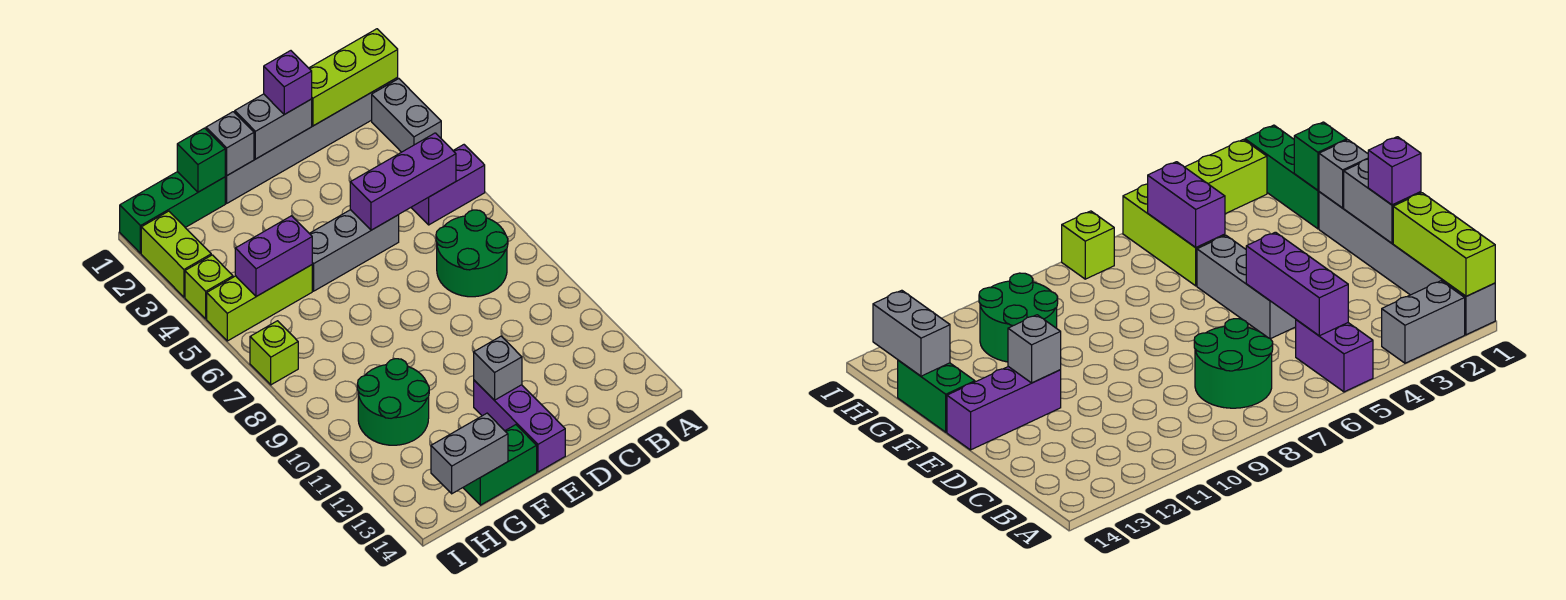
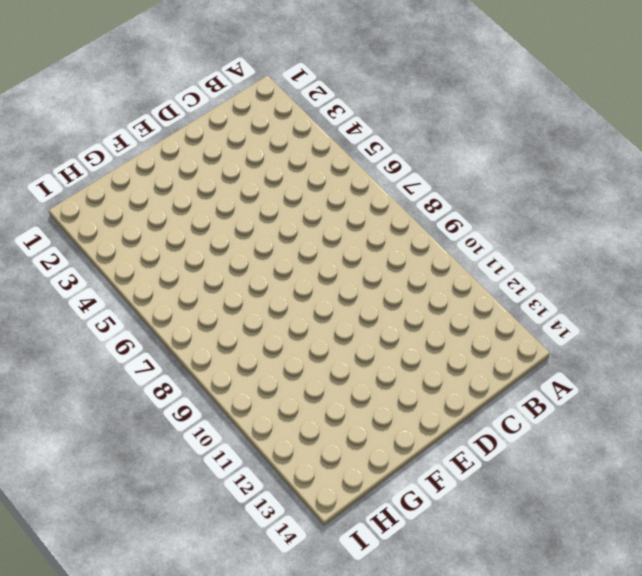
none -> grey 1x6 brick [225,78,398,203]
none -> grey 1x2 brick [372,79,441,152]
none -> purple 1x2 brick [411,145,485,225]

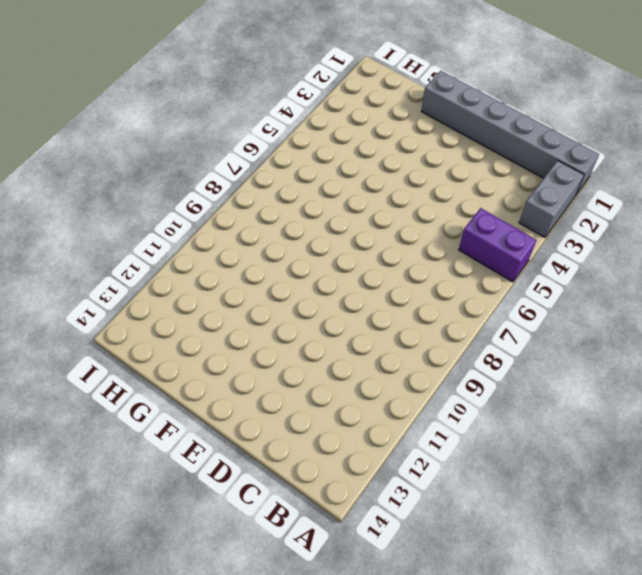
none -> green 2x2 round brick [436,210,508,297]
none -> grey 1x3 brick [309,210,399,291]
none -> purple 1x3 brick [474,380,565,472]

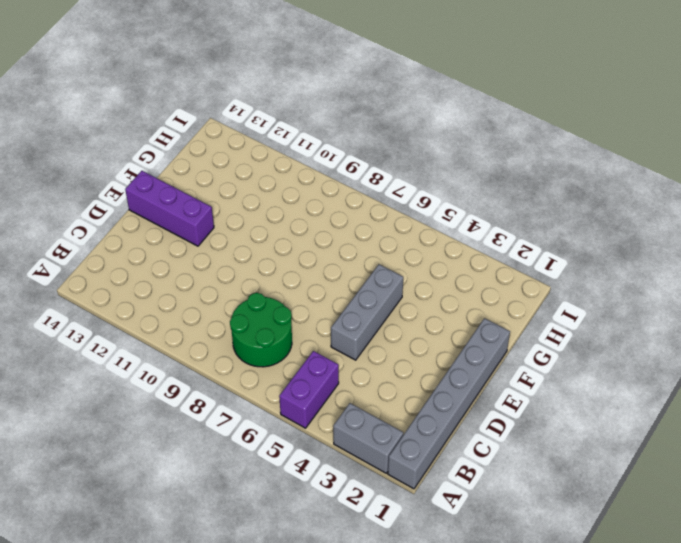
none -> green 1x2 brick [463,425,537,505]
none -> green 1x3 brick [120,172,225,253]
none -> lime 1x3 brick [207,265,312,341]

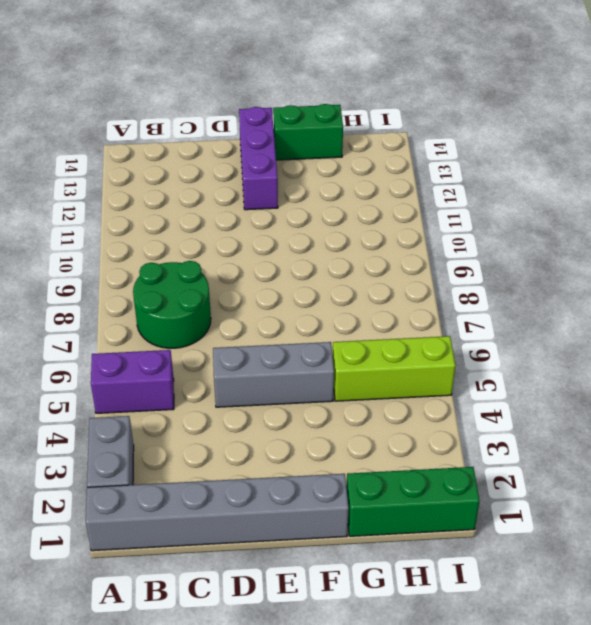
none -> green 2x2 round brick [357,359,429,445]
none -> lime 1x2 brick [141,211,211,297]
none -> lime 1x1 brick [185,255,233,319]

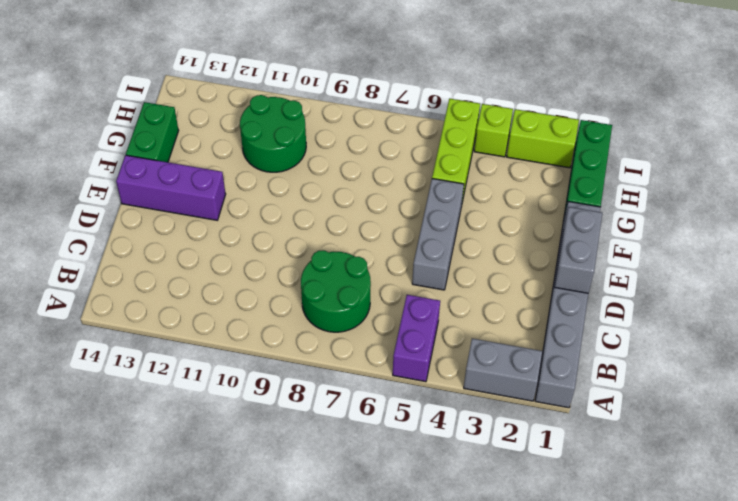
none -> lime 1x1 brick [250,321,298,385]
none -> lime 1x3 brick [309,29,398,126]
none -> purple 1x3 brick [350,133,456,230]

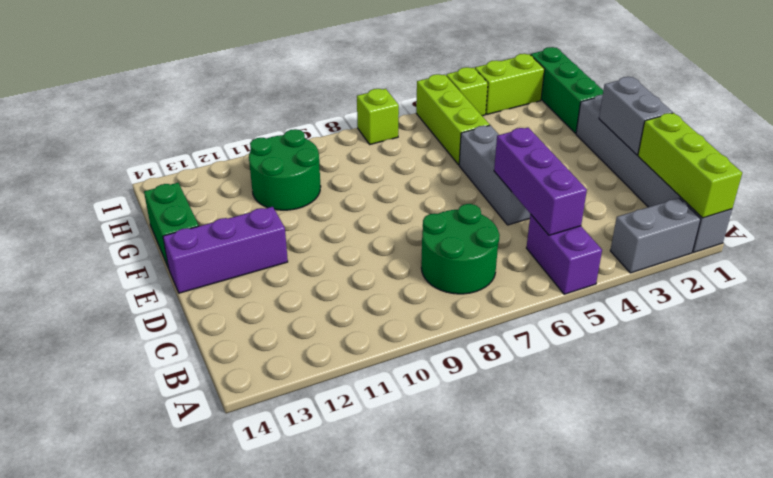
none -> grey 1x1 brick [474,336,522,400]
none -> grey 1x1 brick [206,112,254,176]
none -> green 1x1 brick [177,128,225,192]

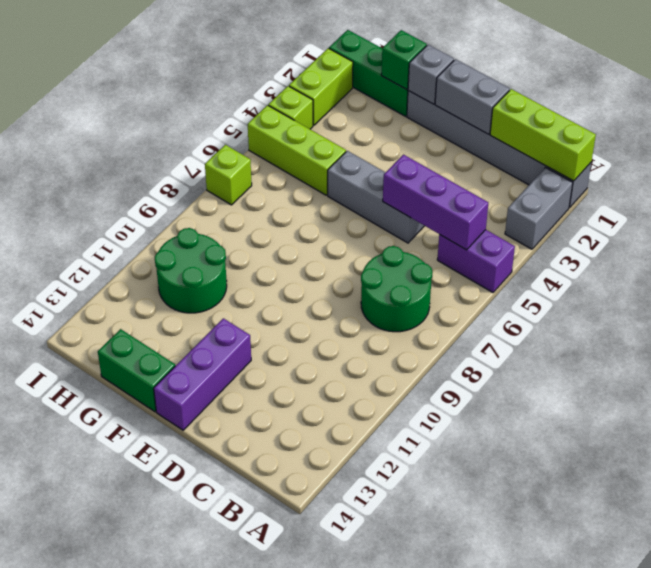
none -> grey 1x1 brick [474,336,522,400]
none -> purple 1x2 brick [235,216,312,297]
none -> grey 1x2 brick [431,413,508,494]

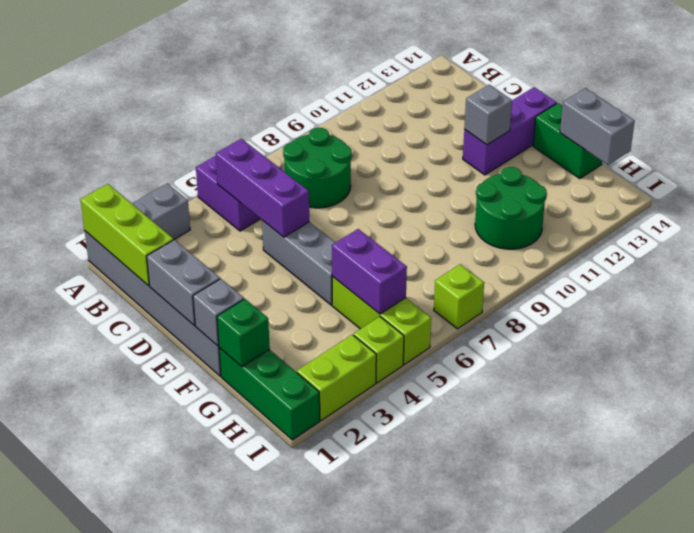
none -> purple 1x1 brick [264,51,312,114]

